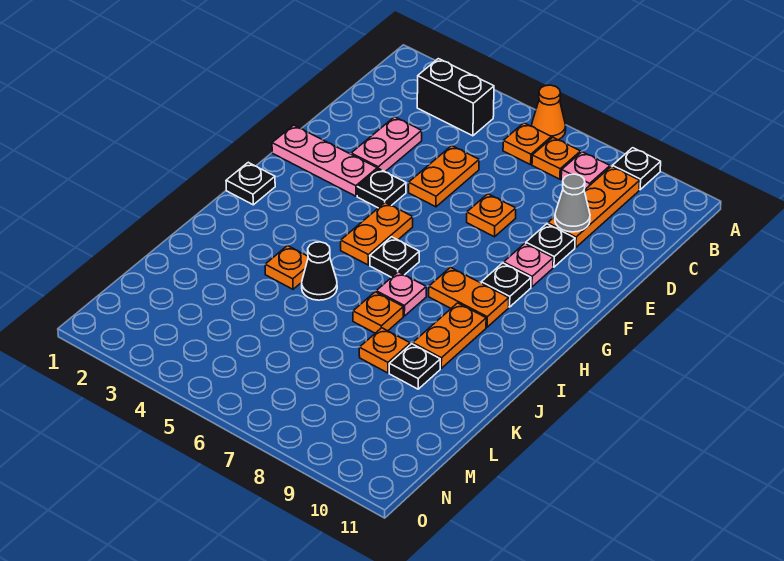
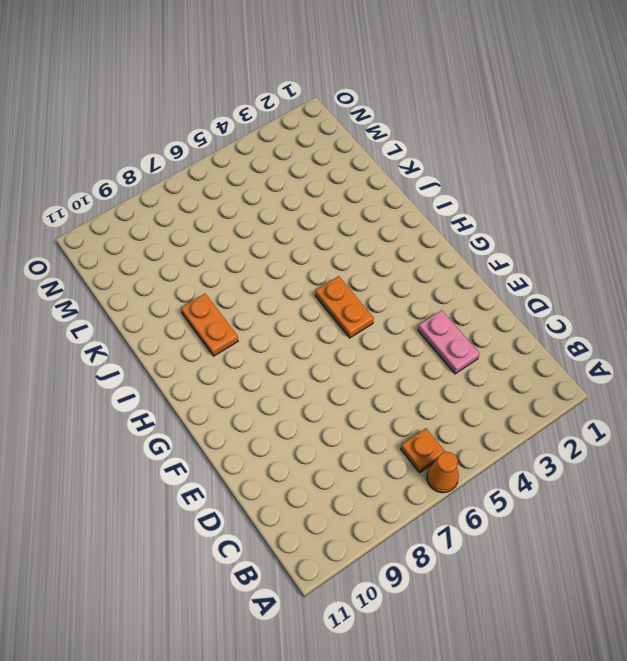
none -> black 1x1 plate [612,148,661,190]
none -> black 1x2 brick [417,59,494,136]
none -> orange 1x1 plate [532,137,581,179]

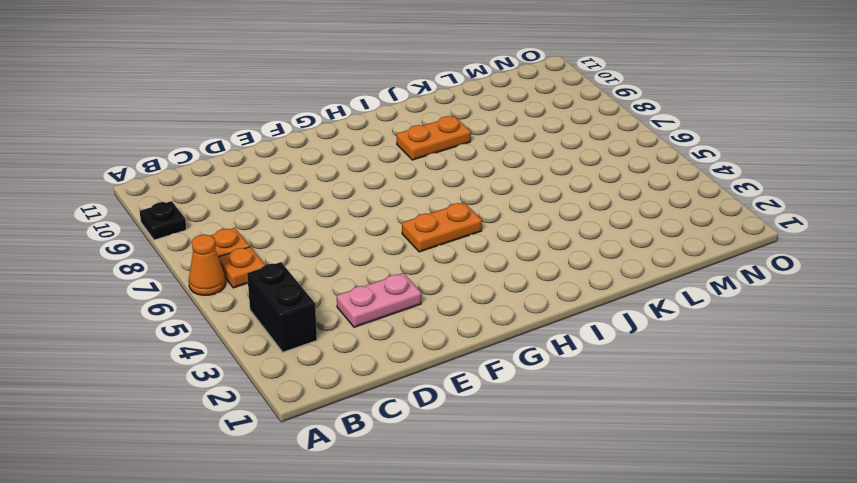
none -> pink 1x1 plate [561,152,610,190]
none -> orange 1x3 plate [548,166,640,248]
none -> orange 1x2 plate [409,146,479,207]

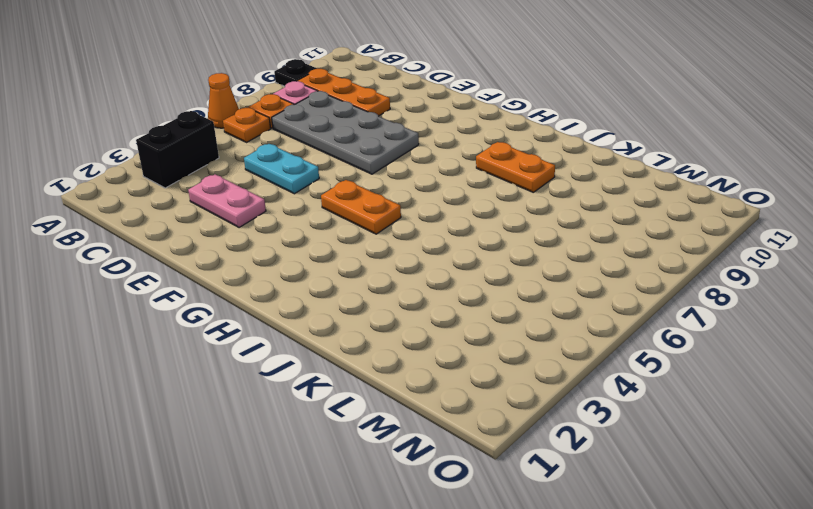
grey 2x4 plate [272,91,419,174] -> orange 1x1 plate [467,194,516,237]
cyan 1x2 plate [244,144,319,194] -> orange 1x2 plate [409,146,479,207]
none -> black 1x1 plate [526,224,575,267]
none -> pink 1x3 plate [272,125,377,196]
none -> black 1x1 plate [357,169,406,208]

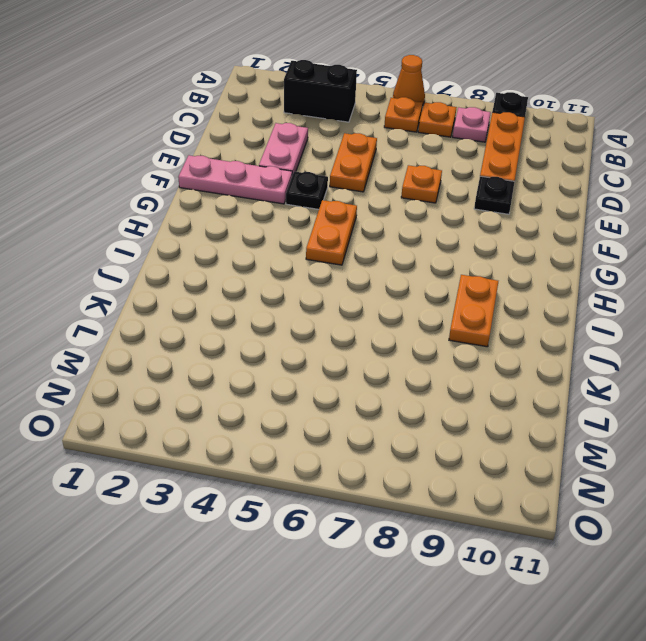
none -> pink 1x1 plate [504,243,553,287]
none -> black 1x1 plate [481,263,531,307]
none -> black 1x1 plate [226,162,275,205]

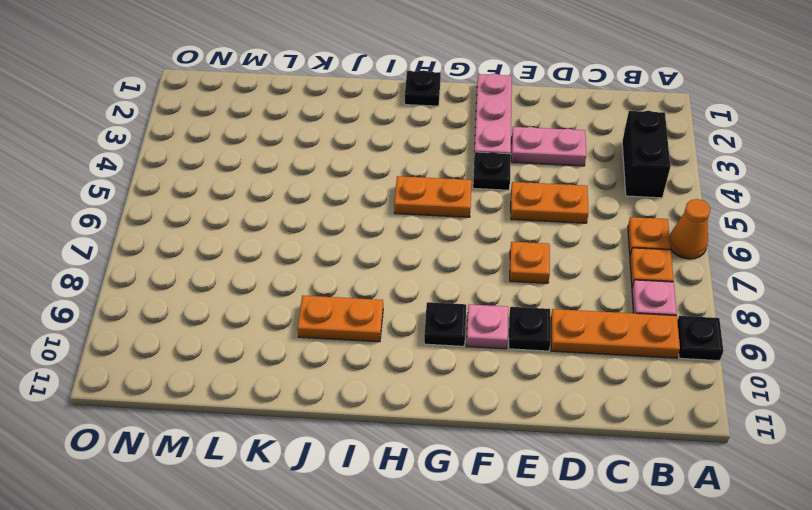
none -> black 1x1 plate [370,237,419,277]
none -> orange 1x2 plate [429,267,509,327]
none -> pink 1x1 plate [376,272,426,316]

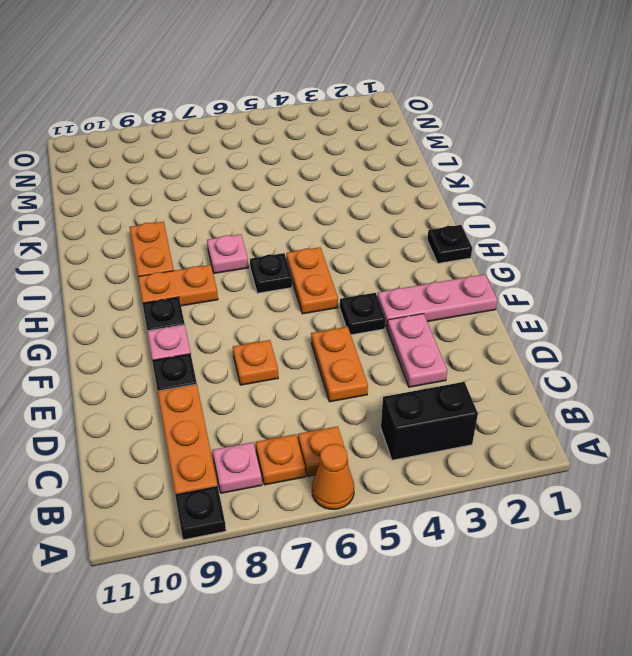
none -> orange 1x1 plate [265,246,308,289]
none -> black 1x1 cone [302,242,337,300]
none -> orange 1x1 plate [353,292,403,333]

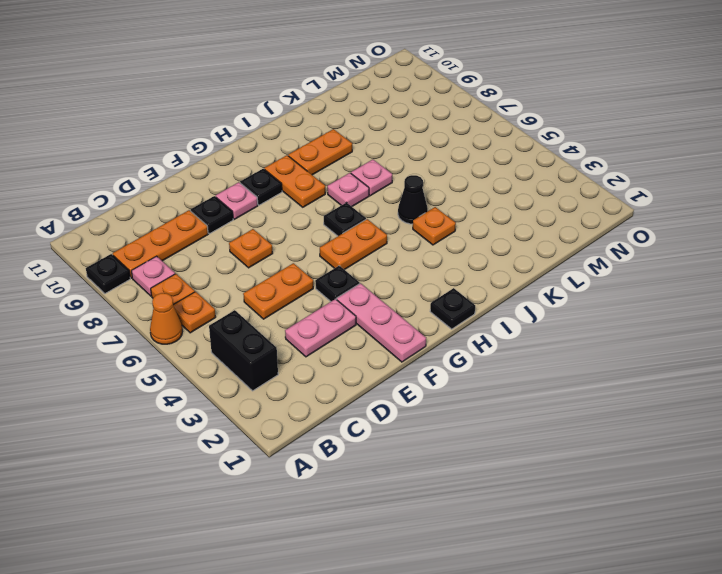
pink 1x1 plate [351,160,392,196] -> orange 1x1 plate [353,292,403,333]
none -> orange 1x1 plate [359,328,410,373]
none -> black 1x1 plate [389,344,440,389]
none -> grey 1x1 cone [555,174,590,232]

